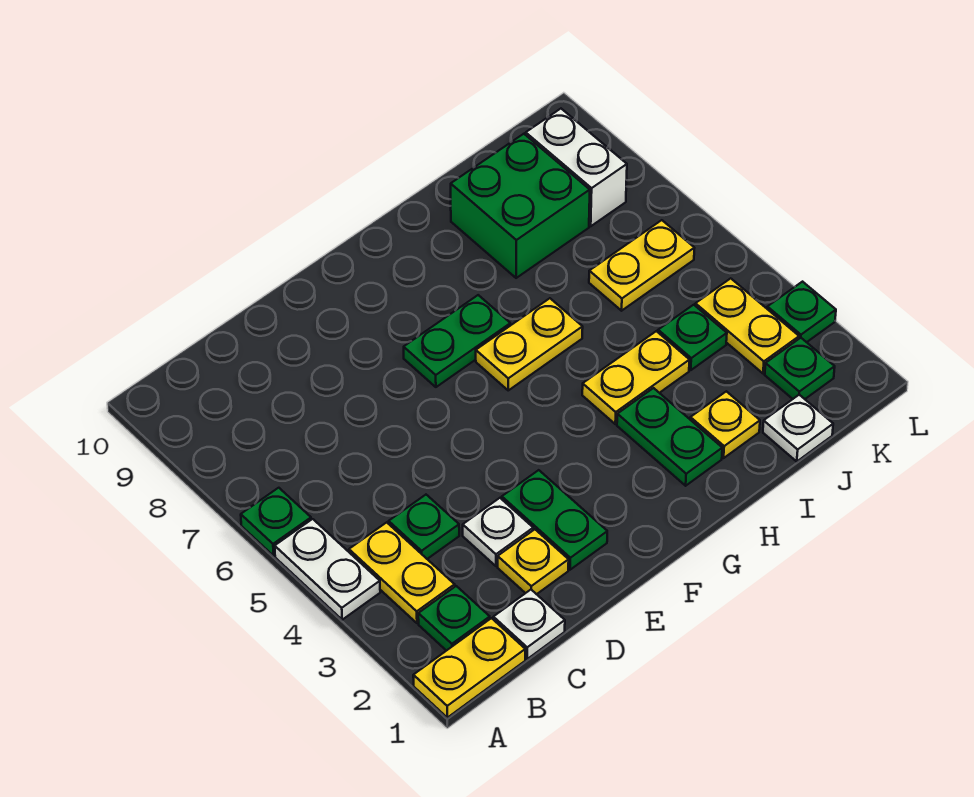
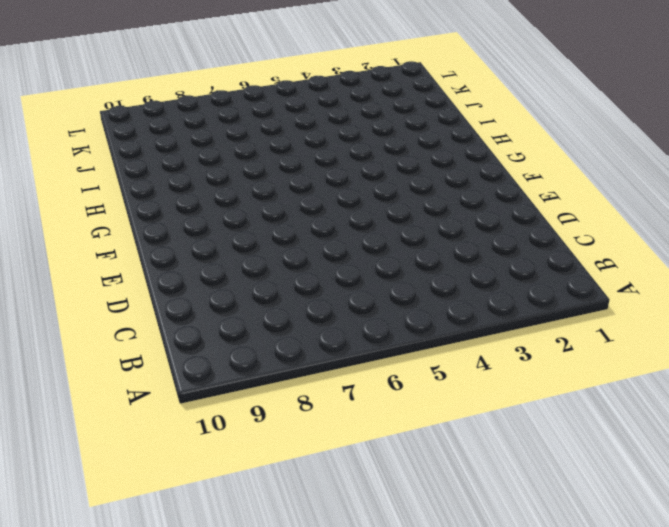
none -> yellow 1x2 plate [413,618,525,718]
none -> white 1x2 plate [275,519,380,620]
none -> green 1x1 plate [241,488,311,556]

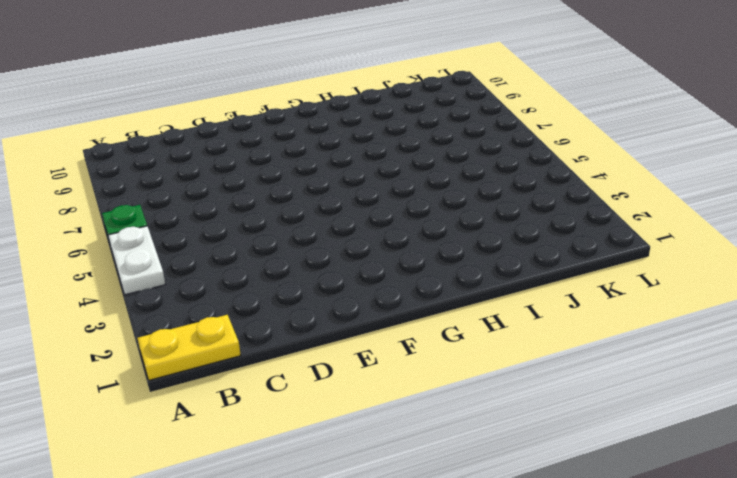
none -> green 1x1 plate [418,586,490,651]
none -> yellow 1x2 plate [349,522,455,623]
none -> white 1x1 plate [493,590,565,659]

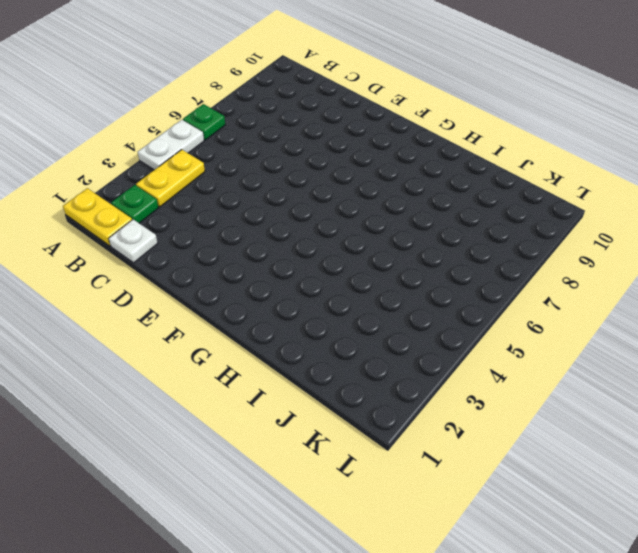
none -> green 1x1 plate [389,495,459,559]
none -> yellow 1x1 plate [498,529,569,594]
none -> white 1x1 plate [463,498,533,566]

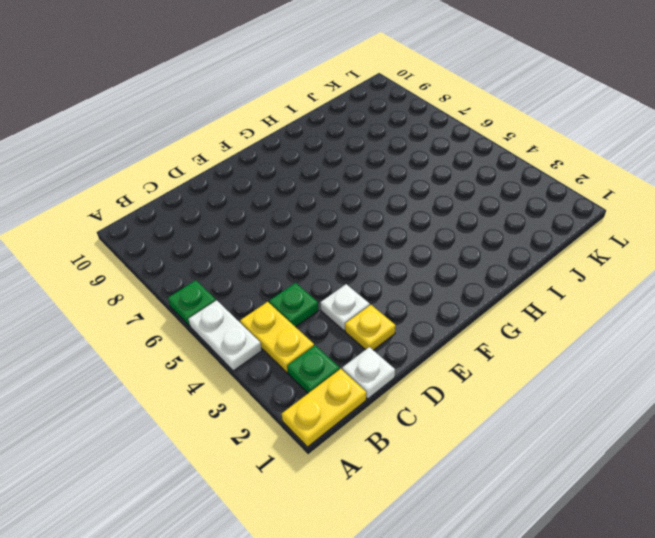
none -> green 1x2 plate [502,470,607,570]
none -> green 1x2 plate [404,295,510,387]
none -> yellow 1x2 plate [476,298,583,390]

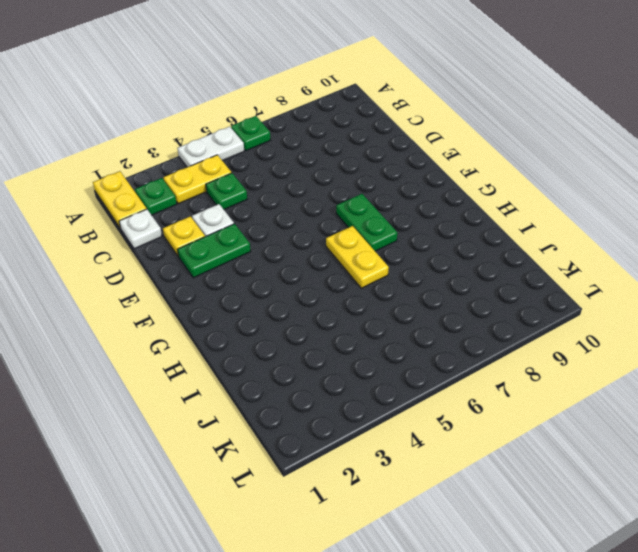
none -> green 1x2 plate [617,388,722,486]
none -> yellow 1x2 plate [582,331,689,424]
none -> yellow 1x1 plate [690,391,760,458]

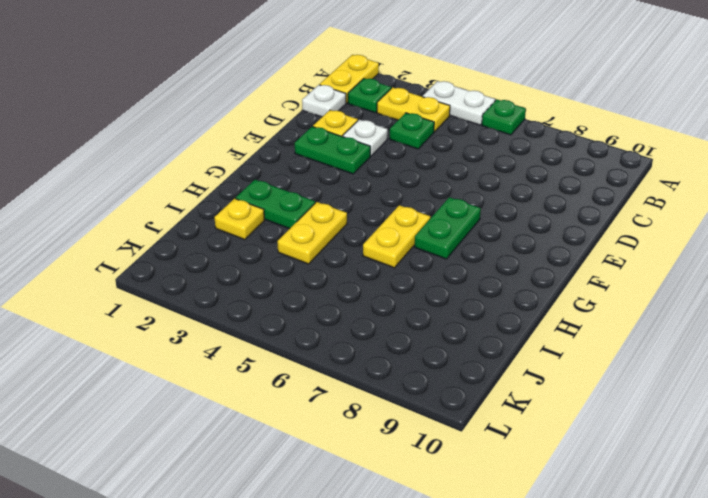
none -> green 2x2 brick [451,134,590,278]
none -> white 1x1 plate [763,395,833,461]
none -> green 1x1 plate [658,305,727,370]

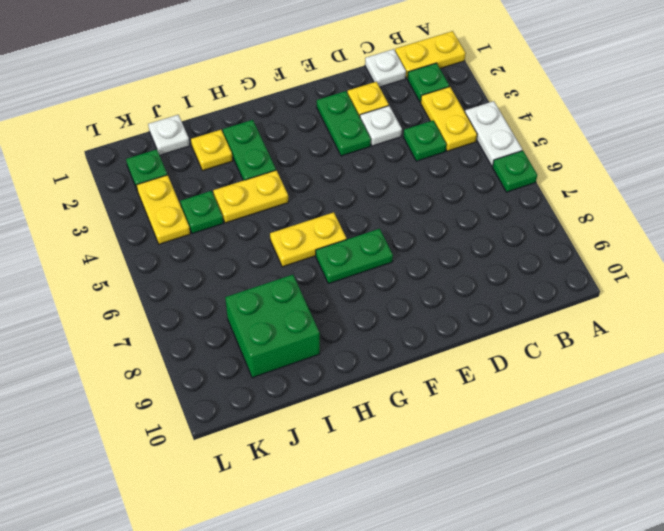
none -> yellow 1x2 plate [589,220,694,311]
none -> white 1x2 brick [526,109,627,226]
none -> green 1x1 plate [767,282,836,342]

